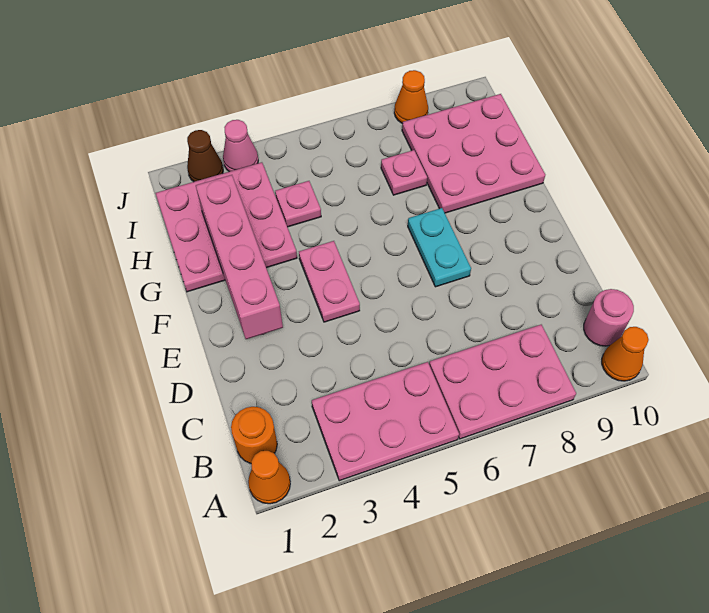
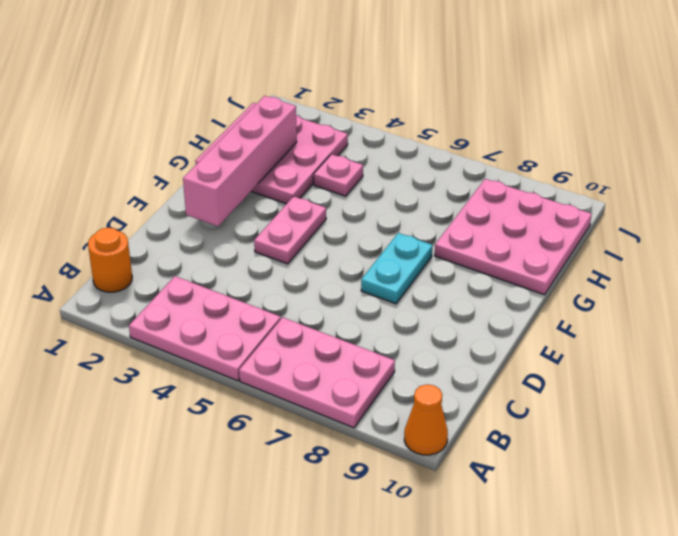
none -> orange 1x1 cone [248,451,290,504]
none -> pink 1x1 round brick [584,289,634,346]
none -> pink 1x1 plate [381,150,427,195]

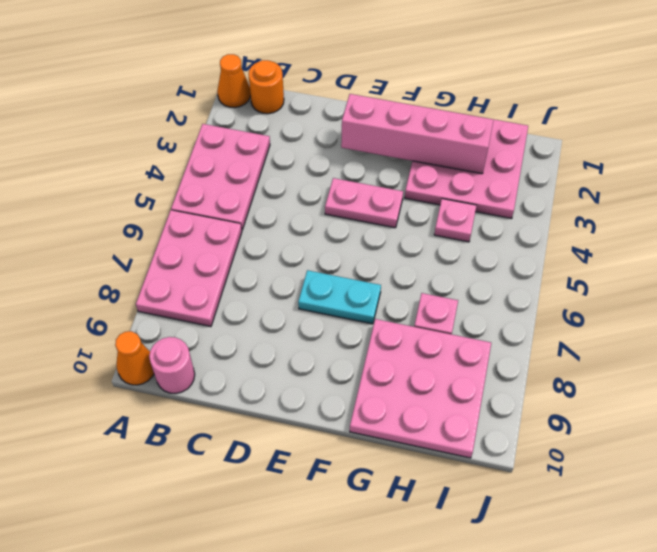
none -> brown 1x1 cone [187,130,223,182]
none -> pink 1x1 cone [223,120,258,172]
none -> orange 1x1 cone [394,70,428,124]

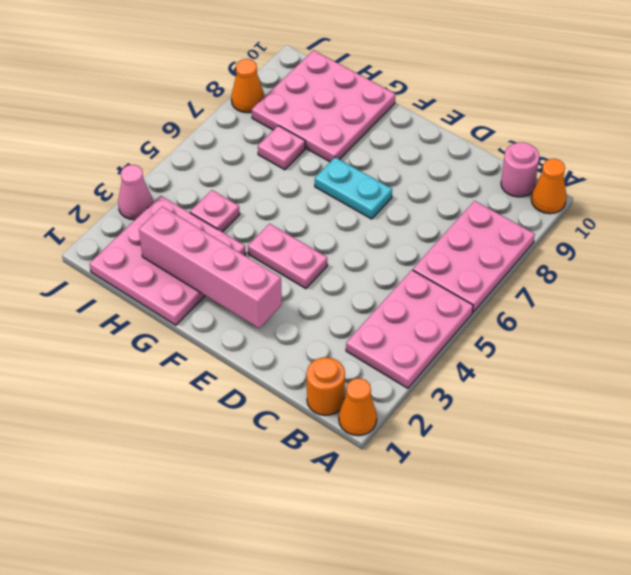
none -> brown 1x1 cone [187,130,223,182]

